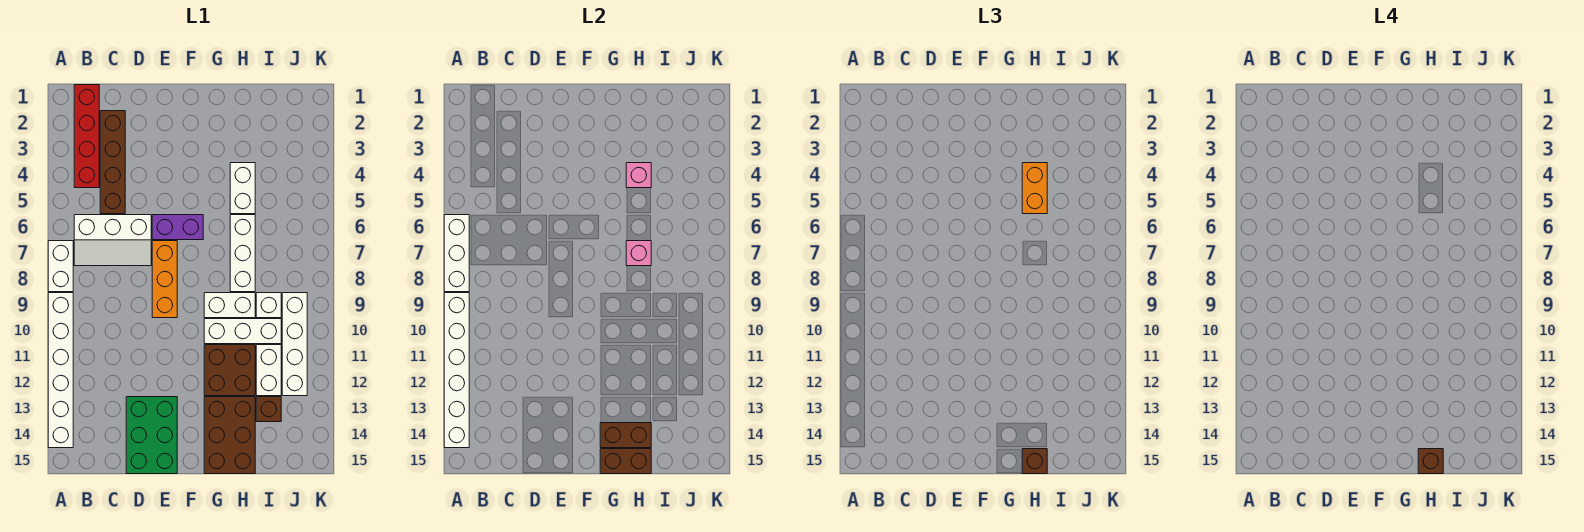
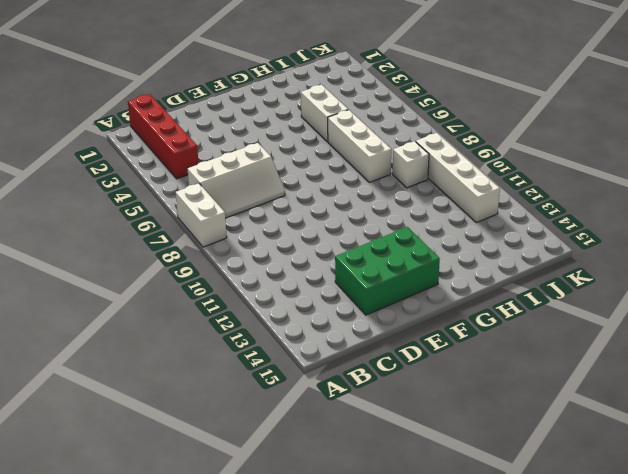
green 2x3 brick [335,227,440,315] -> green 2x3 brick turned to [126,397,177,474]
none -> white 1x6 brick [48,293,73,448]
none -> brown 1x4 brick [100,111,125,214]
none -> purple 1x2 brick [152,215,203,240]

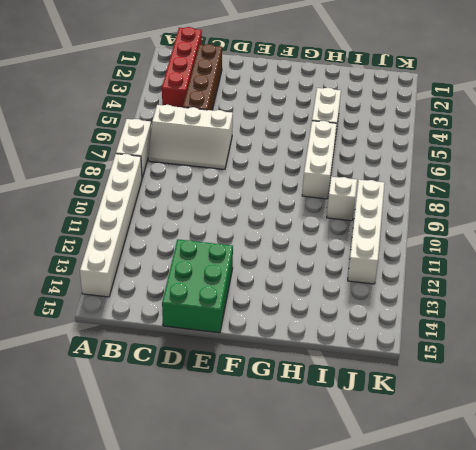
none -> purple 1x2 brick [152,215,203,240]
none -> orange 1x3 brick [152,241,177,318]
none -> white 1x2 brick [204,293,255,318]

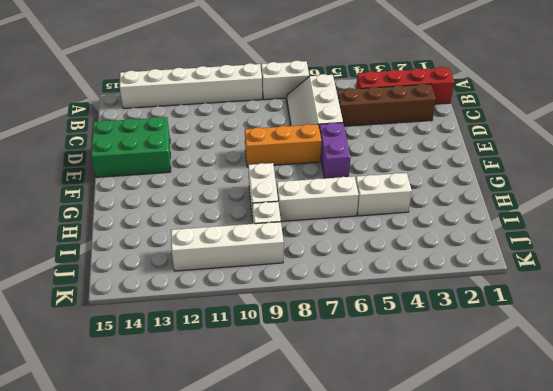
none -> white 1x3 brick [204,319,281,344]
none -> brown 2x2 brick [204,345,255,396]
none -> brown 2x3 brick [204,397,255,474]

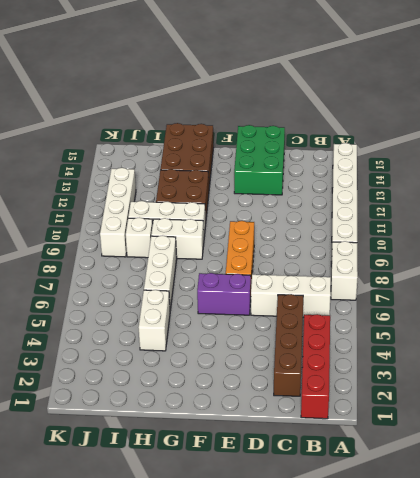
none -> white 1x2 brick [256,345,281,396]
none -> brown 1x1 brick [256,397,281,422]
none -> white 1x3 brick [444,215,469,292]

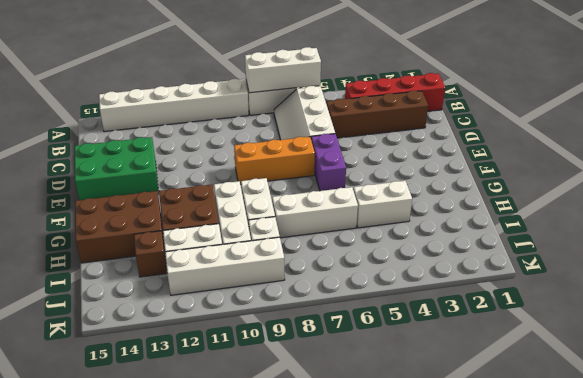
none -> white 1x6 brick [444,293,469,448]
none -> brown 1x2 brick [600,423,651,448]
none -> brown 1x2 brick [600,449,651,474]

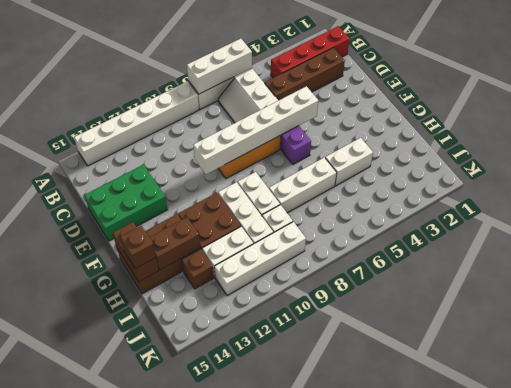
white 1x6 brick [193,86,318,174] -> white 1x6 brick moved to [444,293,469,448]
brown 1x2 brick [149,217,200,270] -> brown 1x2 brick turned to [600,423,651,448]
none -> pink 1x1 brick [626,163,651,188]
none -> pink 1x1 brick [626,241,651,266]
none -> orange 1x2 brick [1022,163,1047,214]

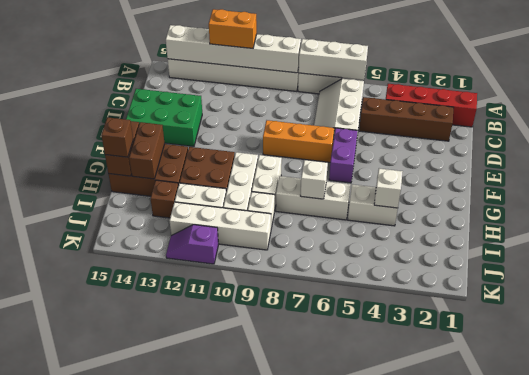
orange 1x2 brick [209,9,257,48] -> orange 1x2 brick moved to [1022,163,1047,214]
white 1x1 brick [374,168,403,208] -> pink 1x1 brick [626,163,651,188]
white 1x1 brick [300,160,328,199] -> pink 1x1 brick [626,241,651,266]
purple 1x2 slope [166,225,218,264] -> none
none -> brown 1x1 brick [1418,449,1443,474]

